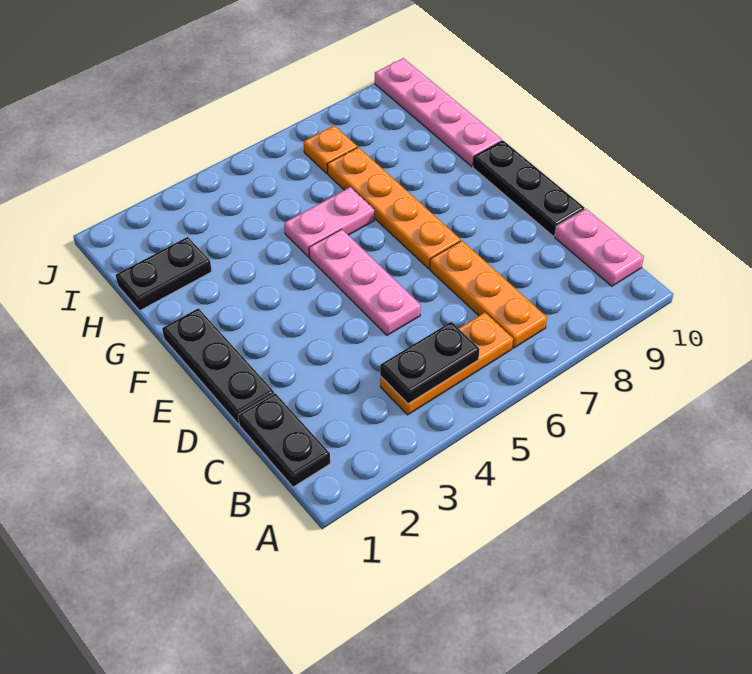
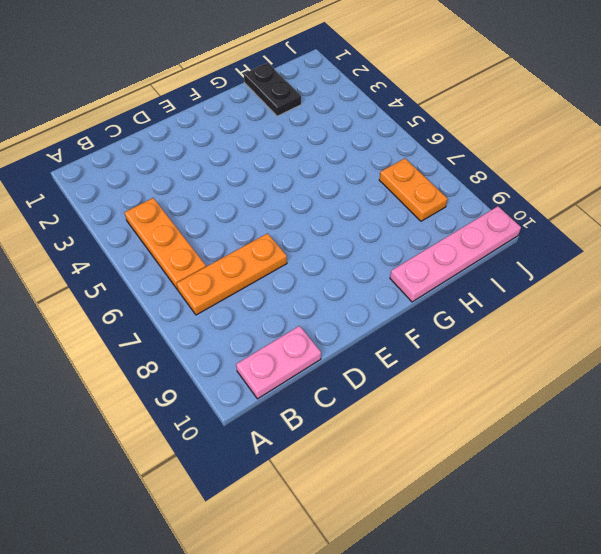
orange 1x2 plate [379,158,448,221] -> orange 1x1 plate [304,126,357,173]
none -> black 1x2 plate [238,393,330,487]
none -> black 1x3 plate [162,308,274,424]
none -> pink 1x3 plate [309,229,421,335]

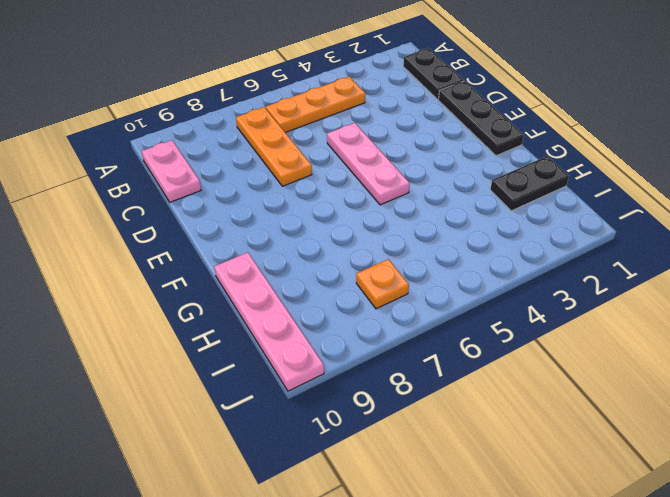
none -> black 1x3 plate [473,141,584,236]
none -> orange 1x4 plate [327,147,461,269]
none -> pink 1x2 plate [284,187,374,257]

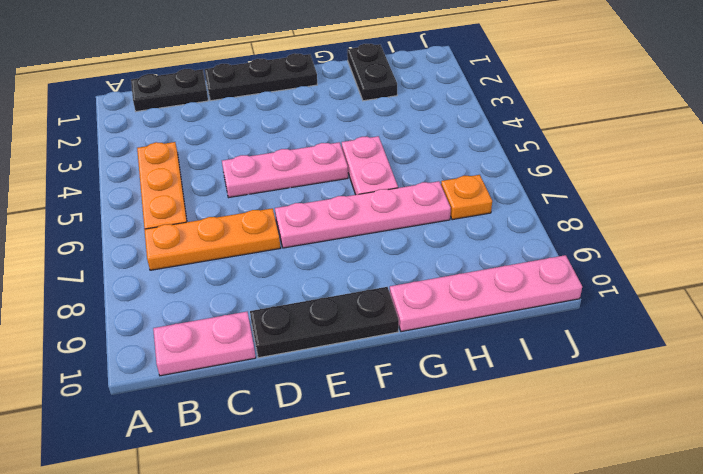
pink 1x4 plate [275,181,451,248] -> orange 1x4 plate [327,147,461,269]
none -> black 1x2 plate [380,322,479,404]

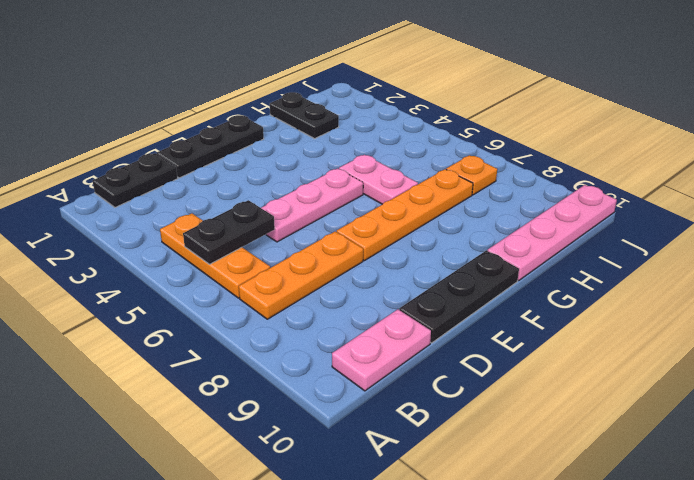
black 1x2 plate [183,200,275,264] -> black 1x2 plate turned to [380,322,479,404]

